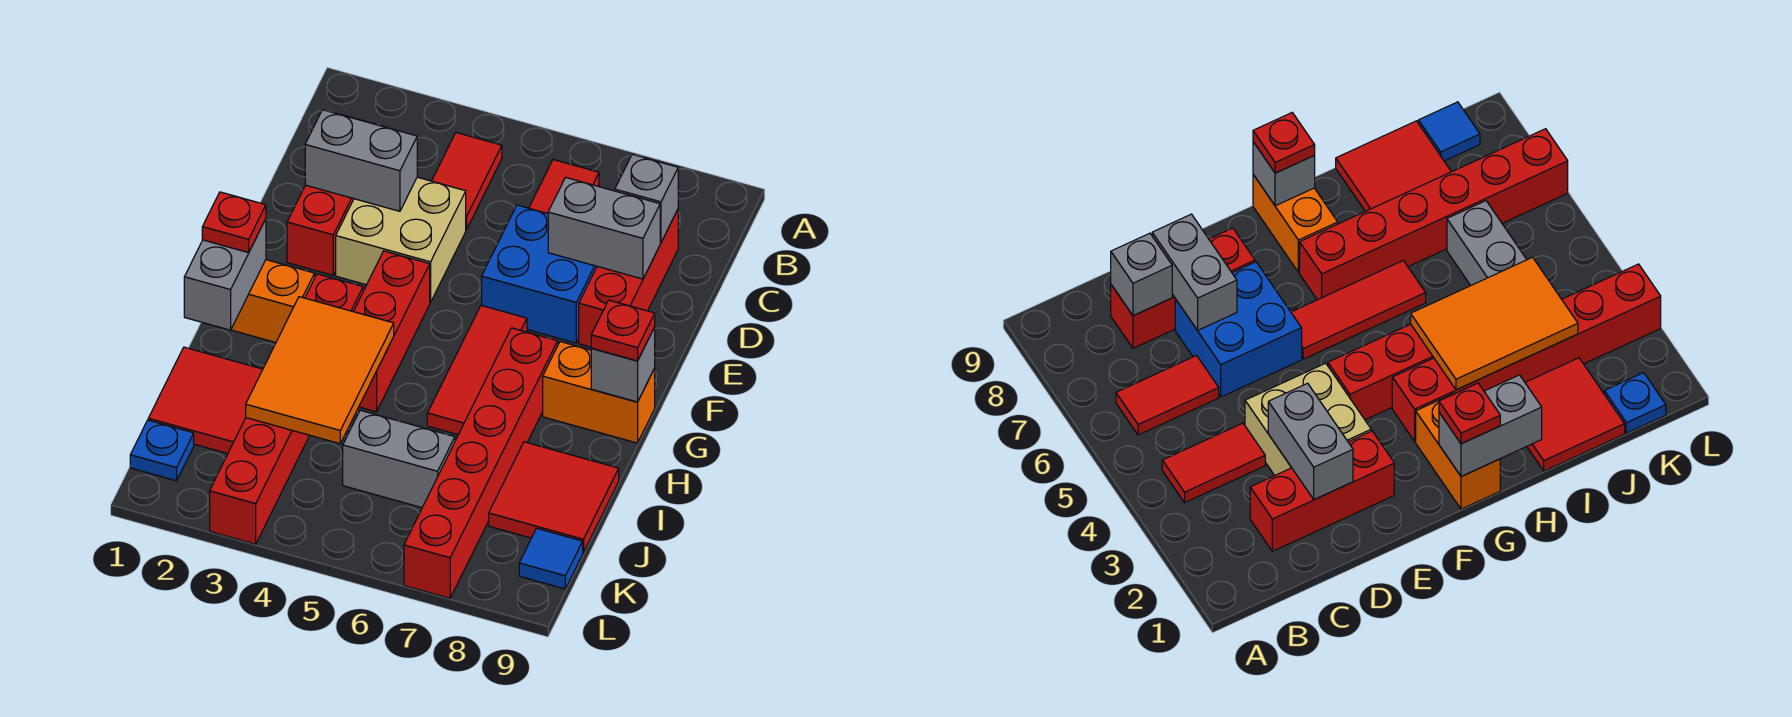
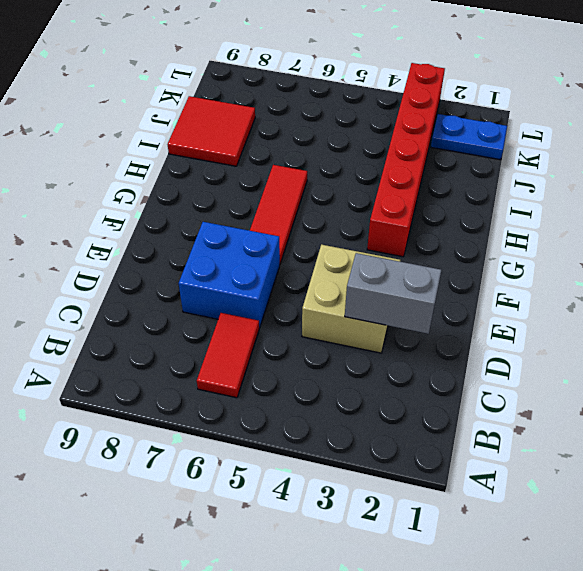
blue 1x2 plate [431,114,507,160] -> blue 1x1 plate [130,420,194,481]
none -> red 1x2 tile [432,133,502,230]
none -> red 1x3 brick [287,115,384,275]
none -> red 1x3 brick [579,210,678,347]

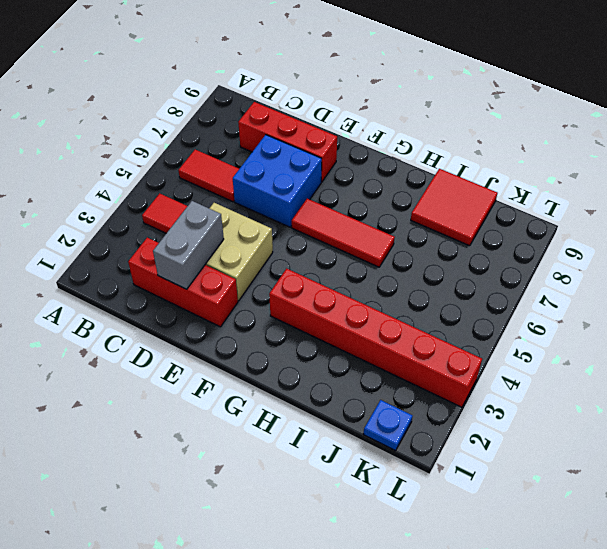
none -> red 1x3 brick [353,251,430,412]
none -> orange 1x2 brick [231,260,315,342]
none -> red 1x6 brick [404,328,558,598]

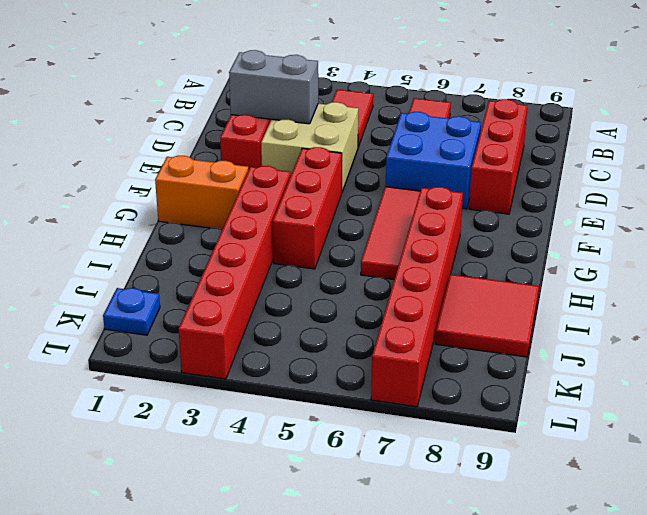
none -> orange 1x2 brick [543,342,655,443]
none -> red 2x2 tile [148,347,263,454]
none -> grey 1x2 brick [343,410,455,508]

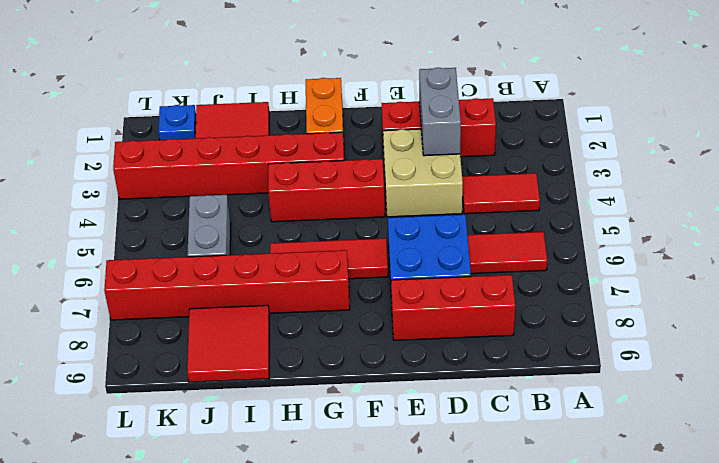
none -> orange 1x2 brick [543,342,655,443]
none -> blue 1x1 tile [519,528,583,589]
none -> grey 1x1 brick [615,155,678,243]

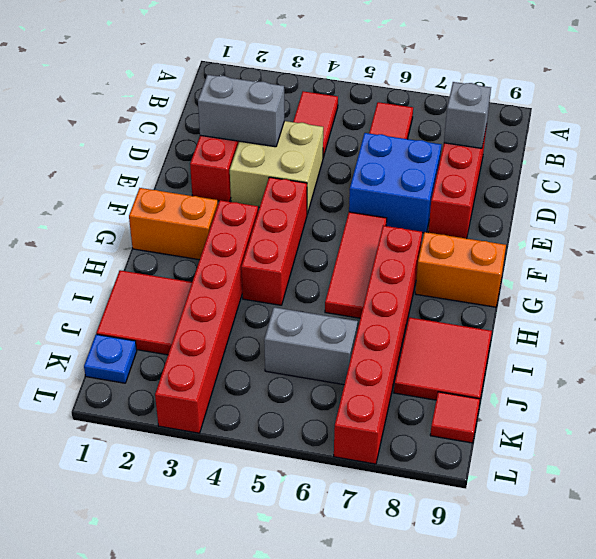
red 1x1 tile [430,392,480,443] -> blue 1x1 tile [519,528,583,589]
none -> grey 1x2 brick [548,177,660,279]
none -> grey 1x2 brick [184,219,266,330]
none -> grey 1x1 brick [591,328,655,402]

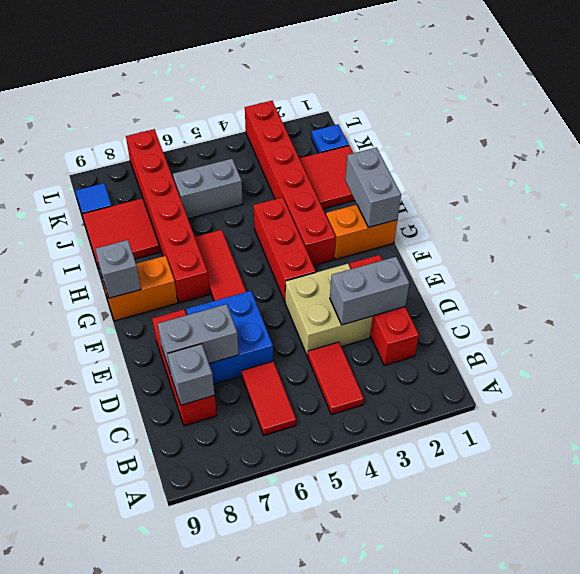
none -> orange 2x3 tile [246,297,394,444]
none -> red 1x1 plate [202,192,266,253]
none -> red 1x1 plate [591,300,655,361]

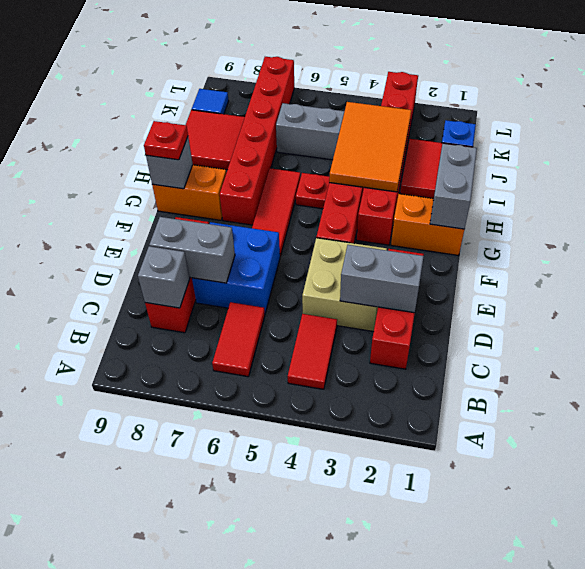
red 1x1 plate [296,173,330,209] -> red 1x1 plate moved to [202,192,266,253]

